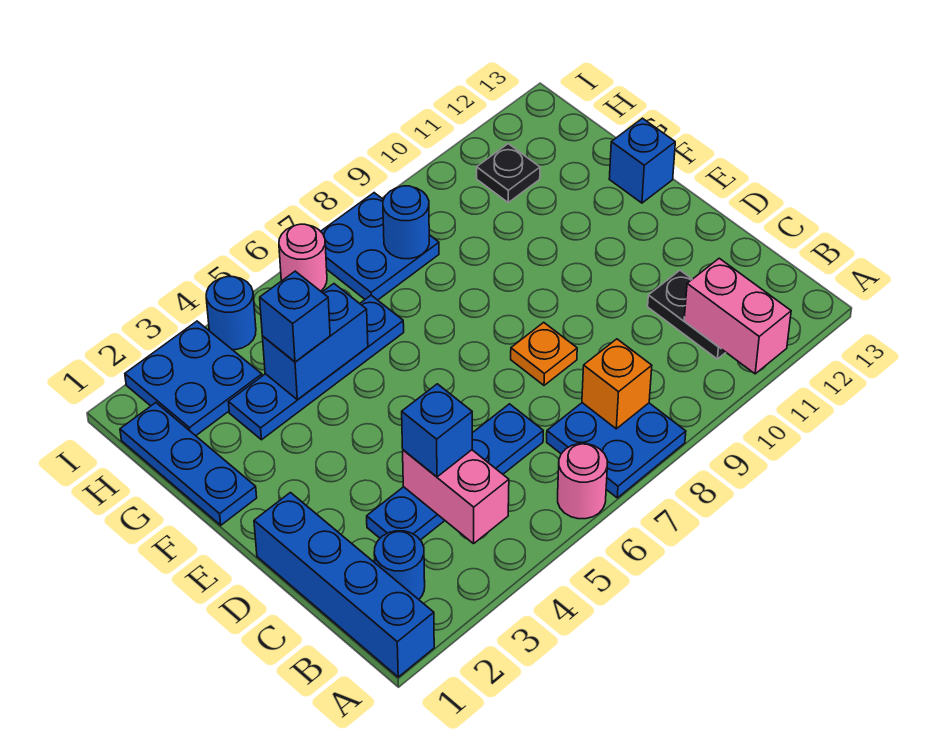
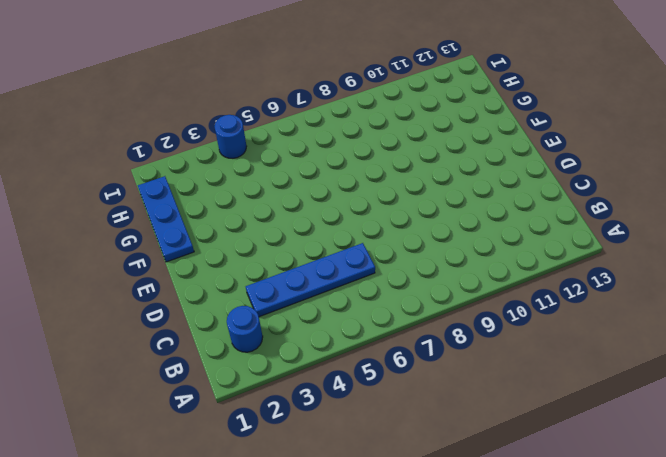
none -> blue 1x4 brick [254,493,434,677]
none -> pink 1x1 round brick [558,444,607,519]
none -> blue 2x2 plate [547,403,686,498]

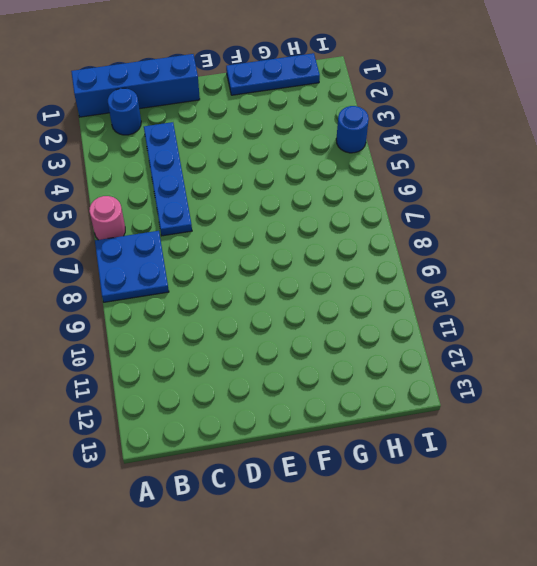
none -> black 1x2 plate [648,270,726,359]
none -> orange 1x1 plate [511,322,577,385]
none -> blue 1x1 brick [609,118,675,203]

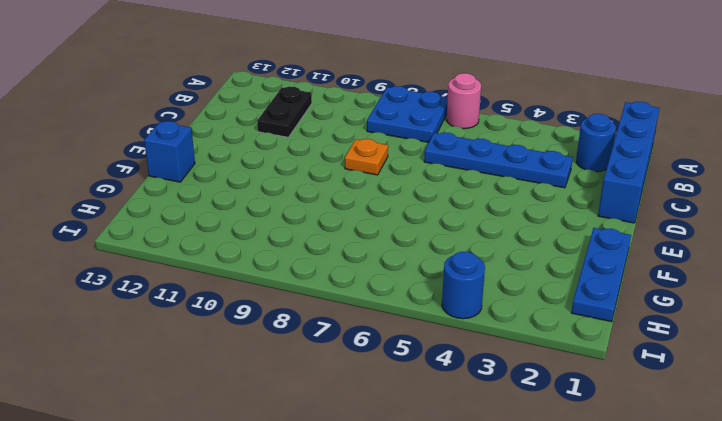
none -> blue 1x4 plate [228,295,404,440]
none -> blue 2x2 plate [125,321,262,436]
none -> blue 2x2 plate [321,193,439,300]

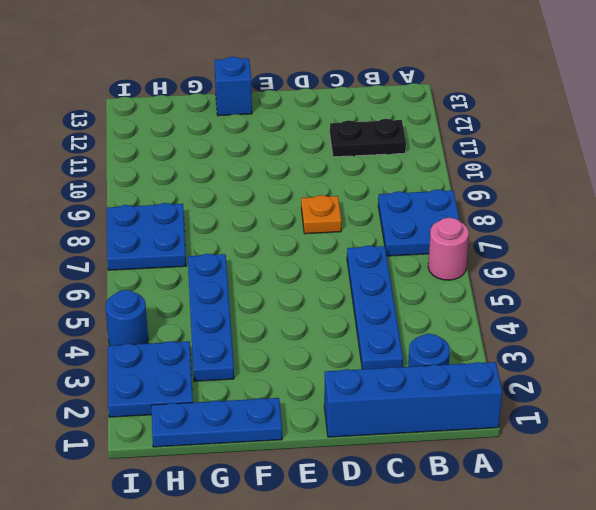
none -> black 1x1 plate [477,144,540,202]
none -> pink 1x1 round brick [279,224,327,291]
none -> pink 1x2 brick [684,258,791,374]

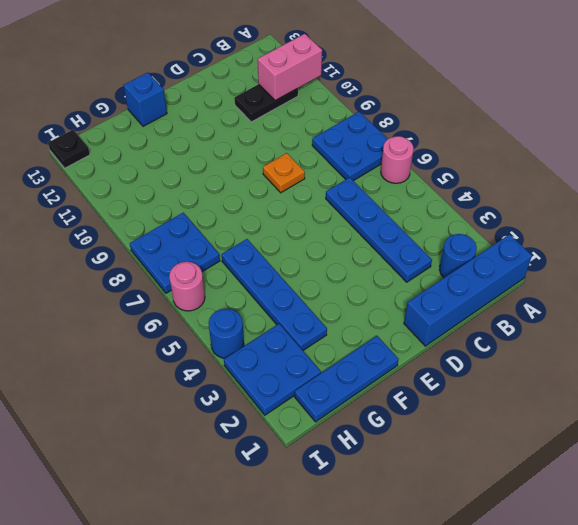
black 1x1 plate [48,130,90,168] -> black 1x1 plate moved to [477,144,540,202]
none -> pink 1x2 brick [403,450,509,544]
none -> orange 1x1 brick [582,339,652,429]
none -> blue 1x2 brick [262,284,368,400]

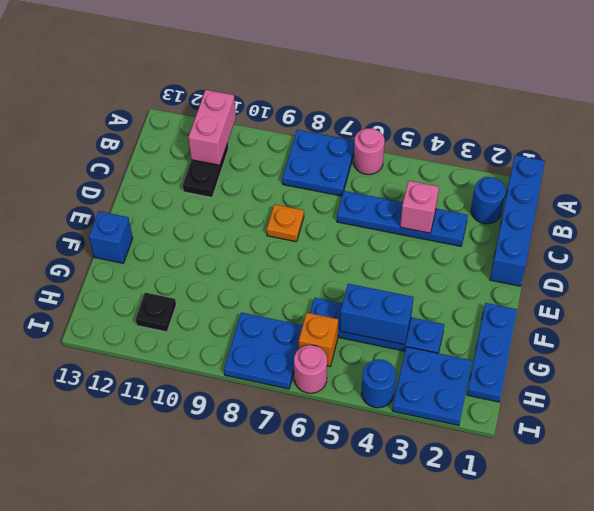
pink 1x1 brick [400,181,439,233] -> pink 1x2 brick [403,450,509,544]
orange 1x1 brick [299,313,338,366] -> orange 1x1 brick moved to [582,339,652,429]
none -> blue 1x1 round brick [383,186,429,259]
none -> blue 1x1 brick [402,384,472,477]
none -> blue 1x1 brick [260,271,330,362]

